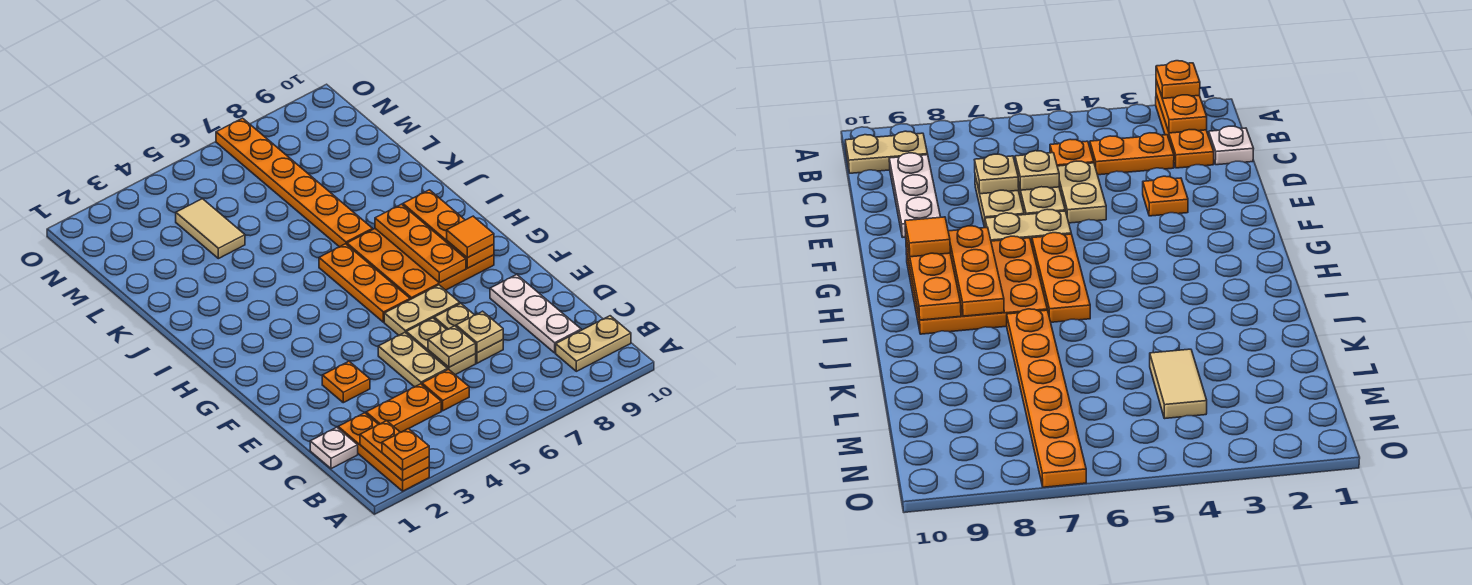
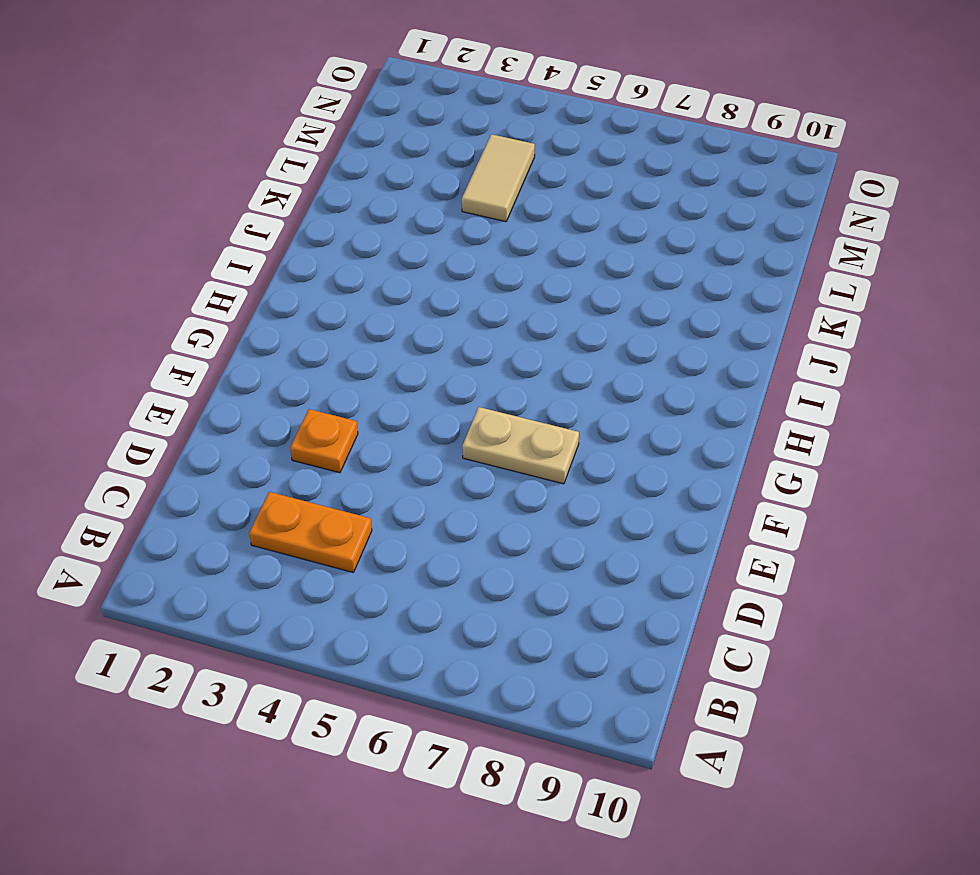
none -> orange 1x3 plate [338,413,429,491]
none -> tan 1x2 plate [556,316,631,371]
none -> white 1x1 plate [310,427,358,469]

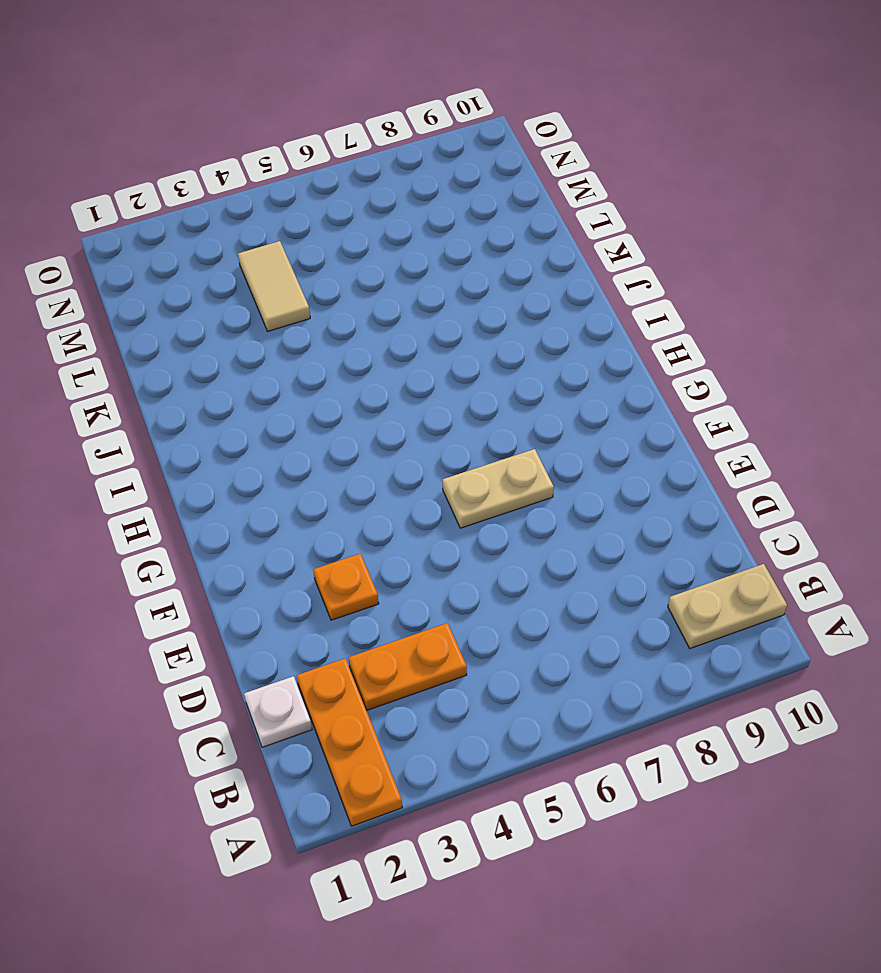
none -> orange 1x1 plate [422,369,469,411]
none -> white 1x3 plate [490,275,581,353]
none -> tan 1x2 plate [378,332,448,387]

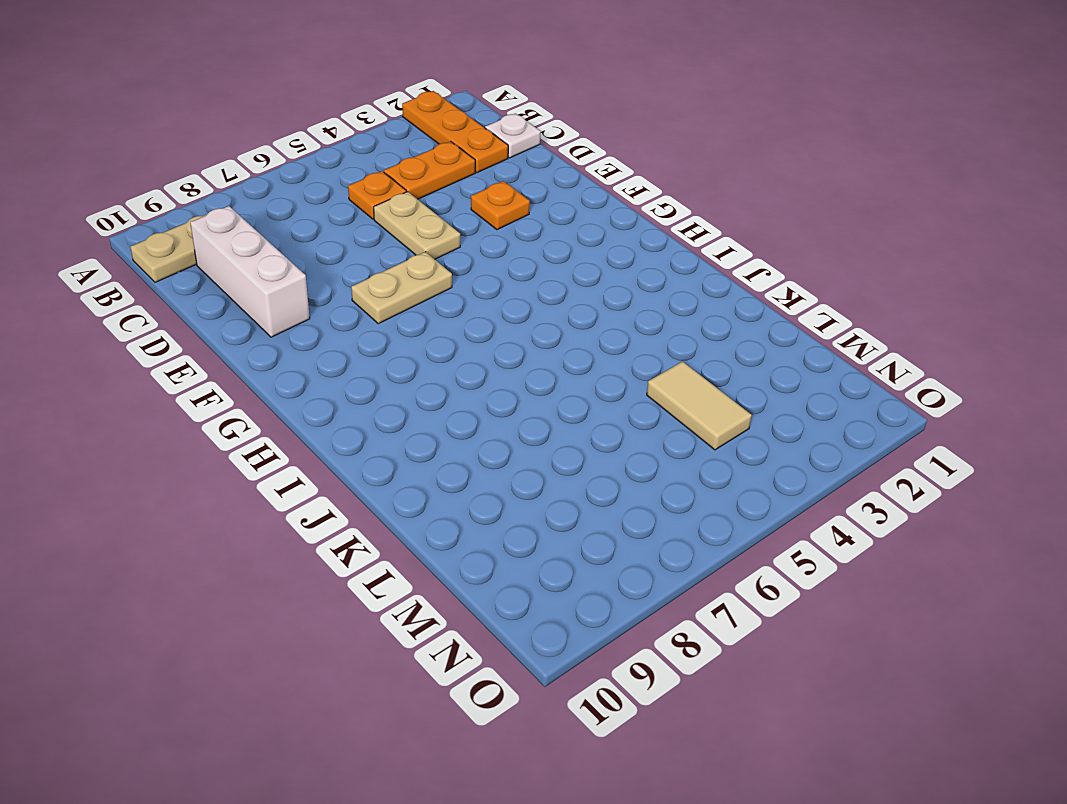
white 1x3 brick [190,206,310,337] -> white 1x3 plate [490,275,581,353]
none -> tan 1x2 plate [406,318,476,375]
none -> tan 1x2 plate [434,304,503,363]
none -> orange 1x3 plate [319,244,410,322]

